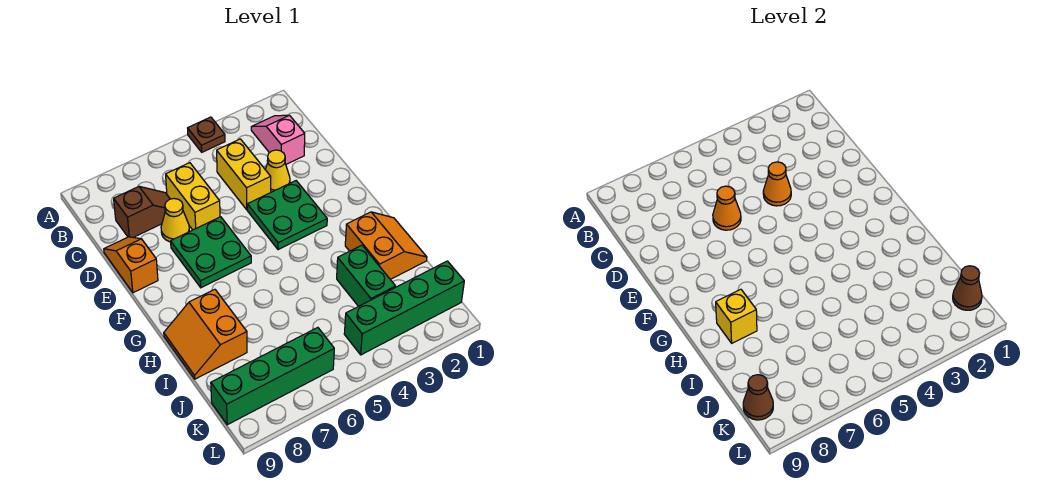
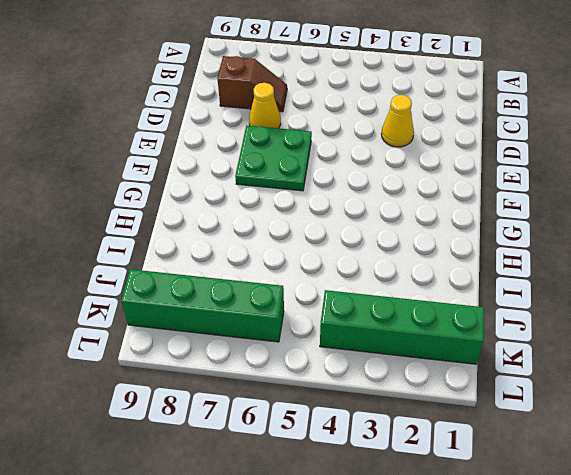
none -> brown 1x1 plate [188,117,225,152]
none -> pink 1x2 slope [251,115,305,164]
none -> yellow 1x2 brick [217,139,271,210]

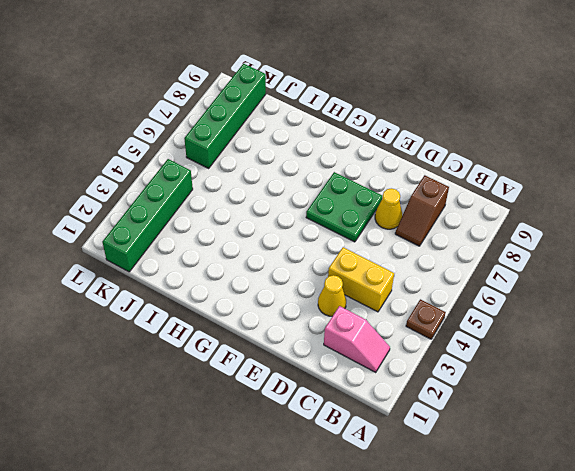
none -> yellow 1x2 brick [166,163,220,230]
none -> orange 1x2 slope [104,237,158,293]
none -> green 2x2 plate [247,181,327,250]

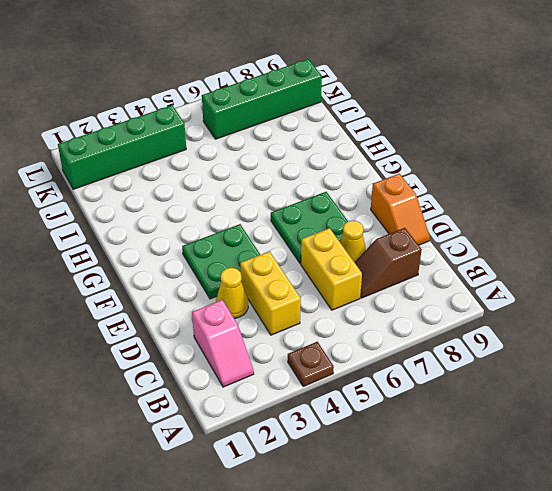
none -> orange 2x2 slope [345,212,427,279]
none -> orange 2x2 slope [164,289,247,379]
none -> green 1x2 brick [337,245,396,306]

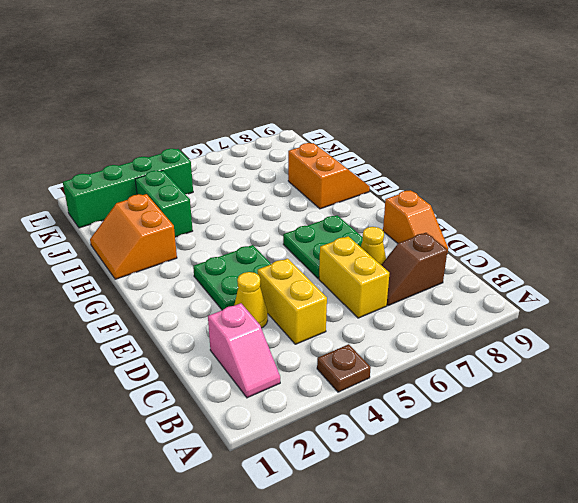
none -> green 1x4 brick [211,328,334,425]
none -> orange 1x1 cone [763,162,791,206]
none -> orange 1x1 cone [713,186,741,230]

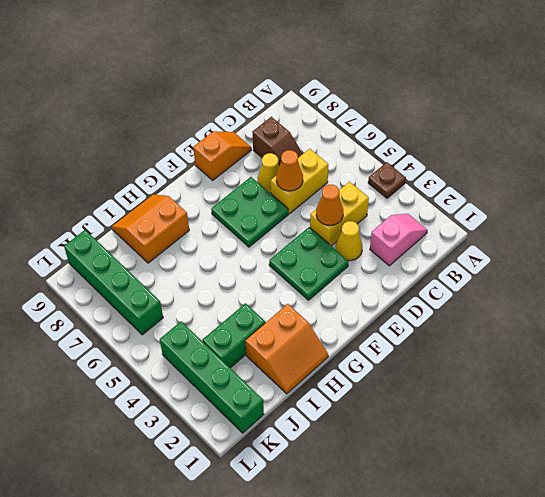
none -> yellow 1x1 brick [716,289,757,343]
none -> brown 1x1 cone [953,266,982,310]
none -> brown 1x1 cone [743,375,773,420]

